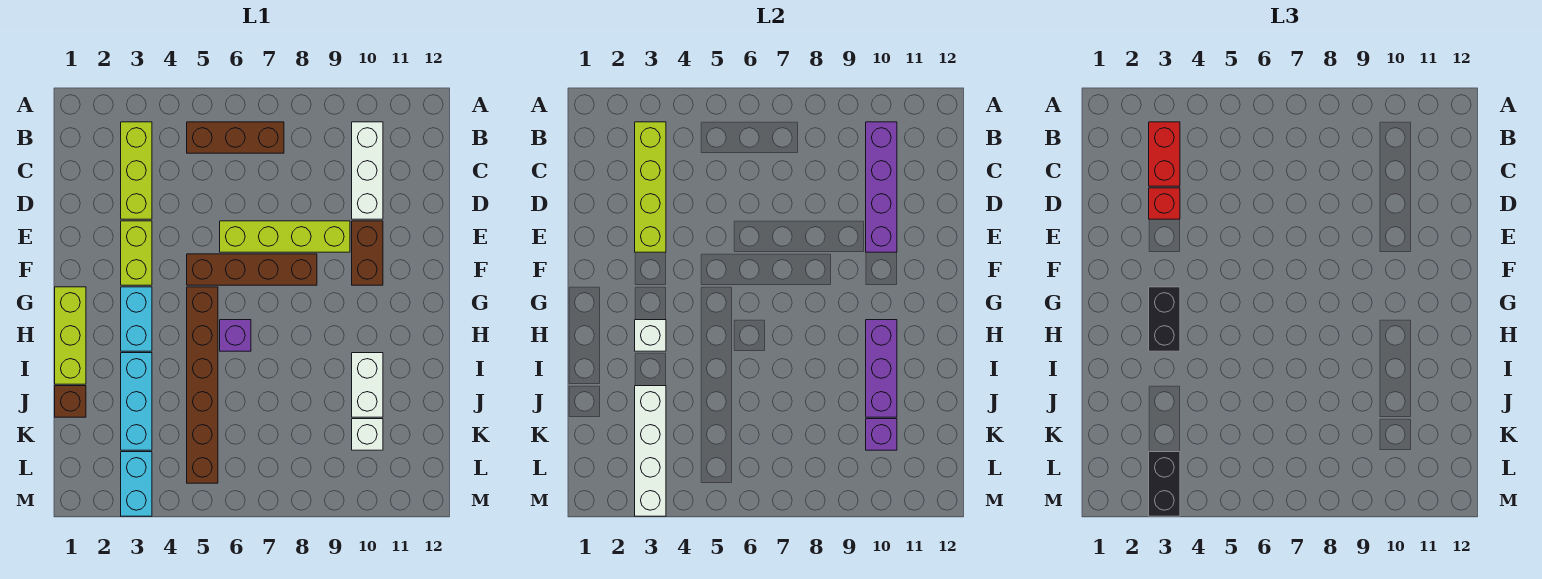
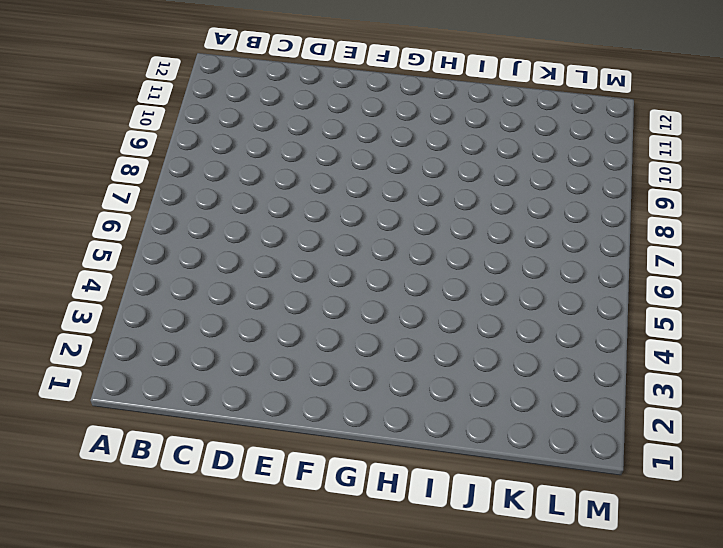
none -> lime 1x3 brick [121,122,152,219]
none -> brown 1x3 brick [187,122,284,153]
none -> white 1x3 brick [352,122,383,219]

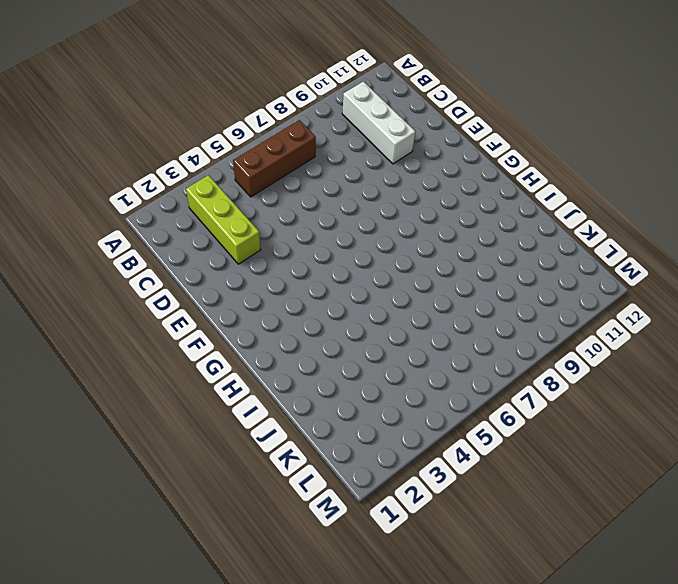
none -> lime 1x2 brick [121,221,152,285]
none -> lime 1x4 brick [220,221,350,252]
none -> brown 1x2 brick [352,221,383,285]

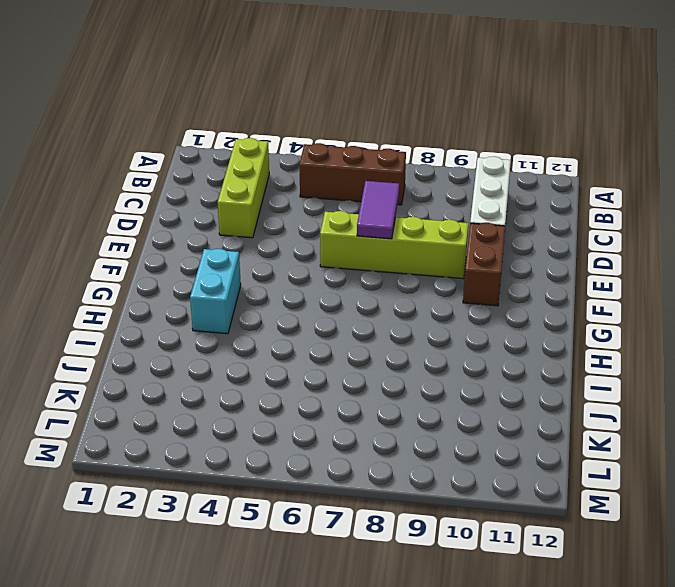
purple 1x2 tile [357,181,399,239] -> none
none -> lime 1x2 brick [121,221,152,285]
none -> brown 1x4 brick [187,254,317,285]
none -> lime 1x3 brick [55,287,86,384]

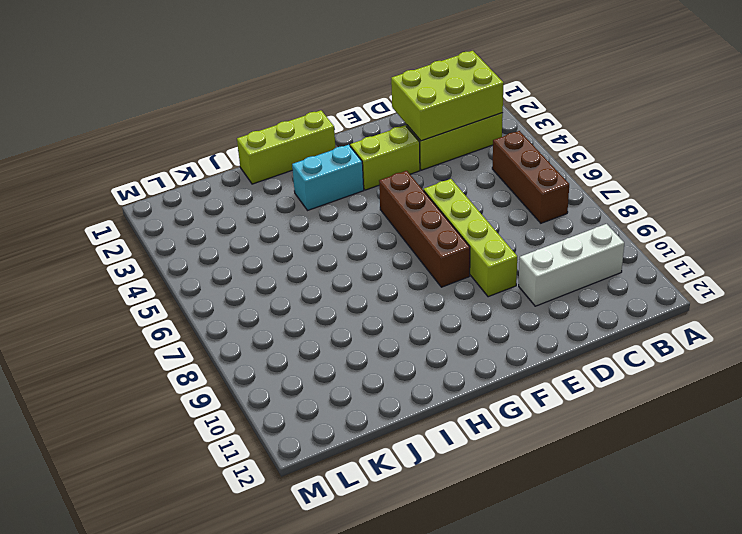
lime 2x3 brick [391,51,503,141] -> lime 1x4 brick [635,122,666,252]
none -> brown 1x2 brick [352,221,383,285]
none -> brown 1x6 brick [187,287,218,483]
none -> purple 1x1 brick [220,320,251,351]

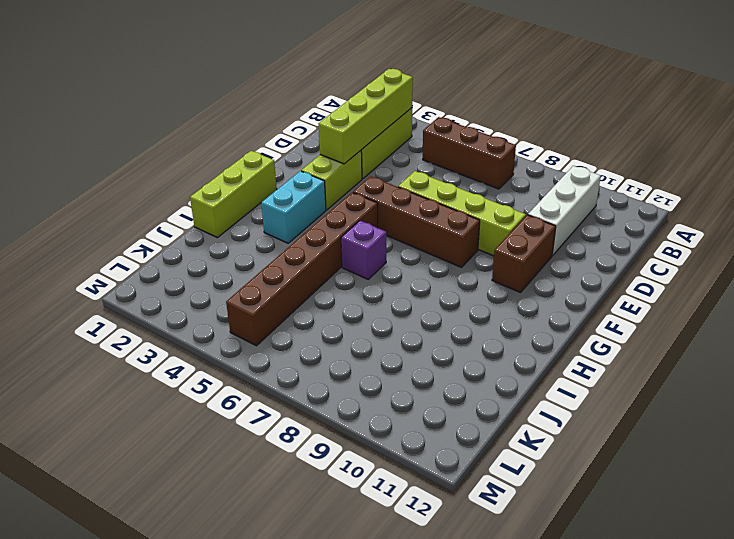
none -> cyan 1x3 brick [121,353,152,450]
none -> white 1x2 brick [352,353,383,417]
none -> brown 1x1 brick [55,386,86,417]

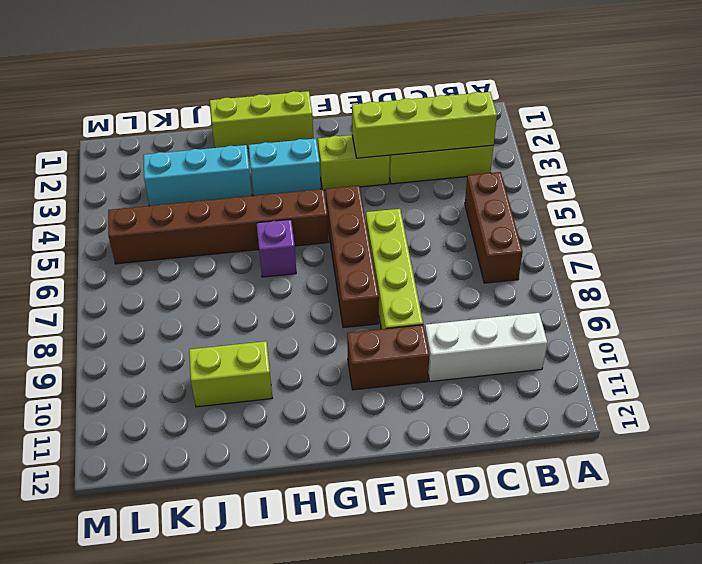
lime 1x2 brick [189,341,272,407] -> white 1x2 brick [352,353,383,417]
none -> brown 1x1 brick [55,386,86,417]
none -> white 1x1 brick [352,419,383,450]
none -> cyan 1x2 brick [121,452,152,516]

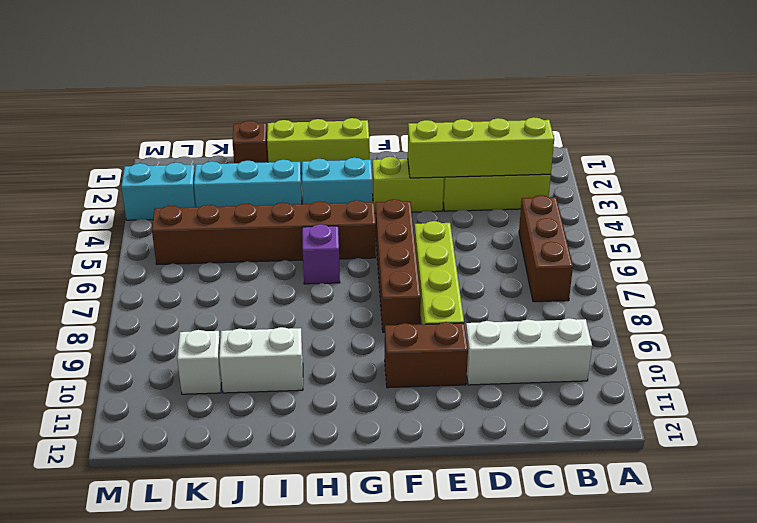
none -> purple 1x4 brick [866,122,897,252]
none -> white 1x1 brick [635,320,666,351]
none -> purple 1x3 brick [866,320,897,417]

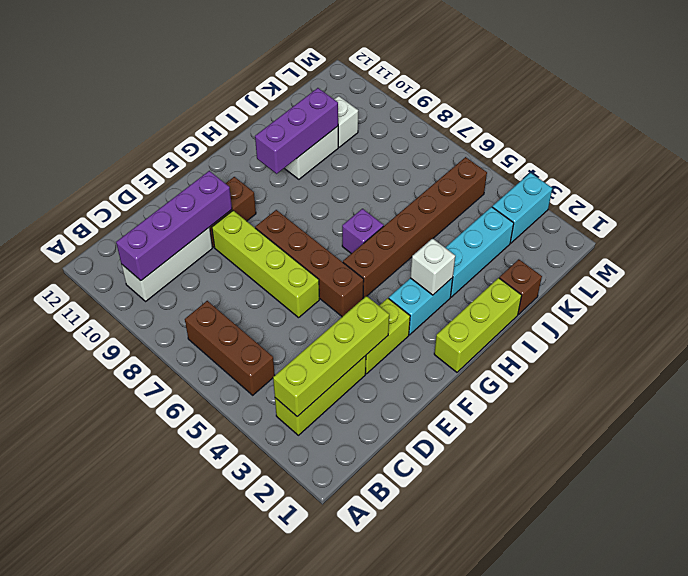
none -> white 1x4 brick [635,386,666,516]
none -> purple 1x1 brick [866,419,897,450]
none -> red 1x2 brick [1149,122,1180,186]

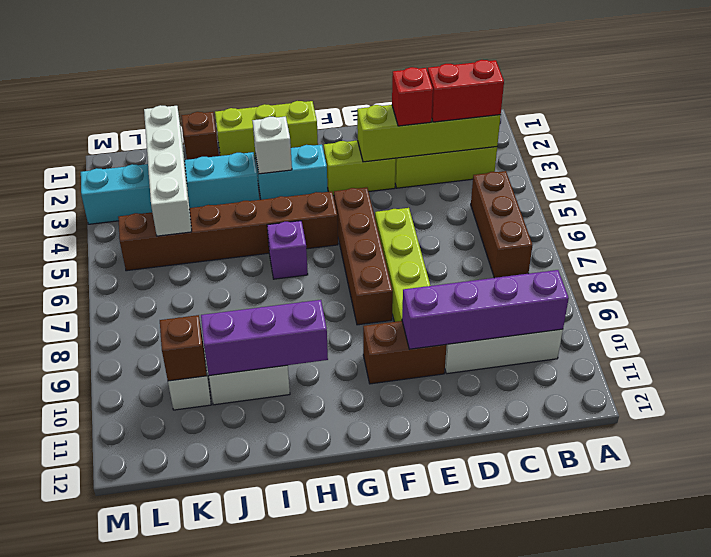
white 1x4 brick [144,105,192,236] -> white 1x4 brick turned to [635,386,666,516]
brown 1x1 brick [160,315,207,381] -> purple 1x1 brick [866,419,897,450]
none -> black 1x2 brick [1149,287,1180,351]
none -> black 1x2 brick [1149,452,1180,516]

